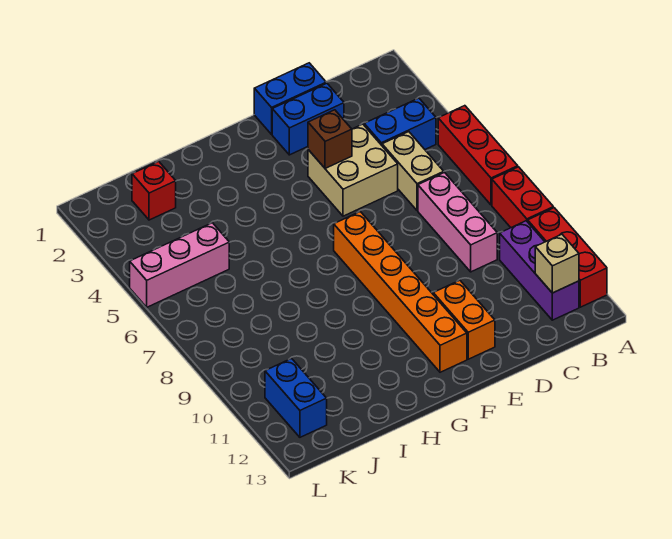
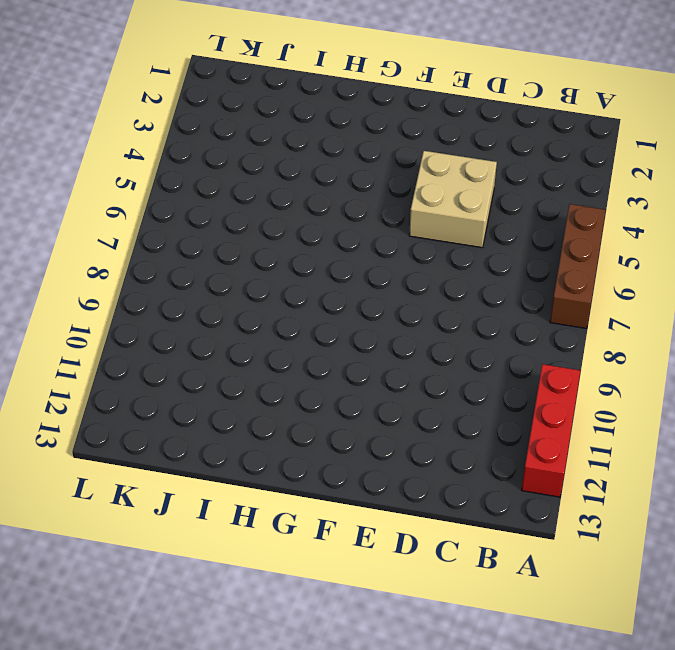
brown 1x3 brick [550,204,606,328] -> red 1x3 brick [438,106,518,205]
none -> red 1x2 brick [492,167,553,227]
none -> blue 1x2 brick [364,98,436,149]
none -> purple 1x3 brick [500,221,579,320]

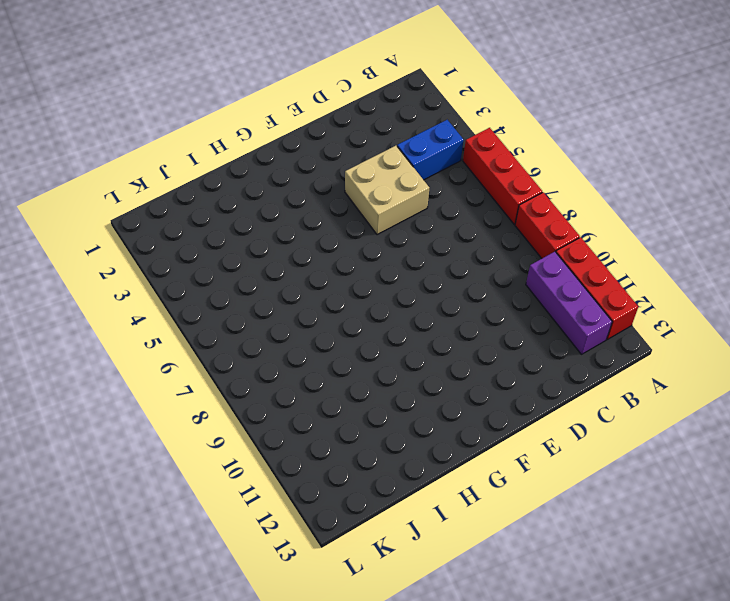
none -> tan 1x2 brick [382,132,444,211]
none -> pink 1x3 brick [418,173,497,272]
none -> blue 1x2 brick [254,63,326,134]

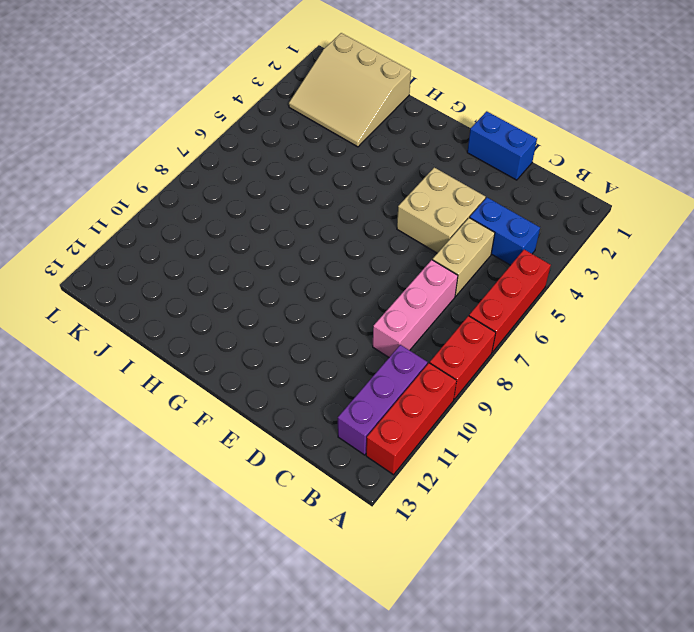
tan 3x3 slope [289,33,411,147] -> red 1x1 brick [132,161,176,220]
none -> blue 1x2 brick [272,83,344,155]
none -> orange 1x2 brick [433,280,495,359]
none -> orange 1x6 brick [334,212,467,372]

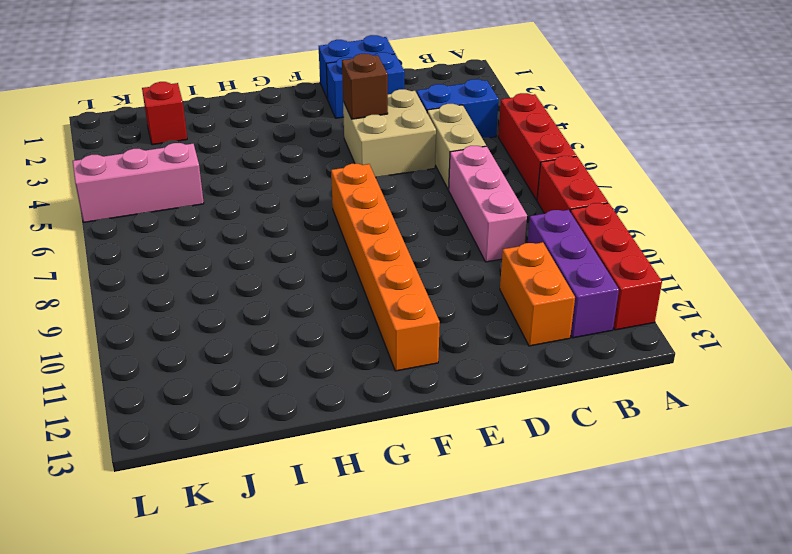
orange 1x2 brick [500,242,575,346] -> orange 1x2 brick moved to [433,280,495,359]
none -> blue 1x2 brick [265,358,327,437]
none -> tan 1x1 brick [535,234,579,293]

